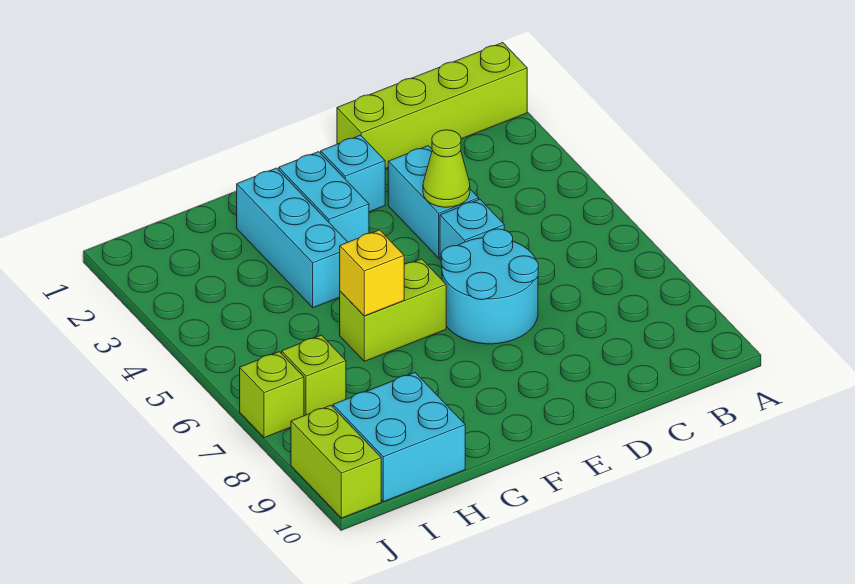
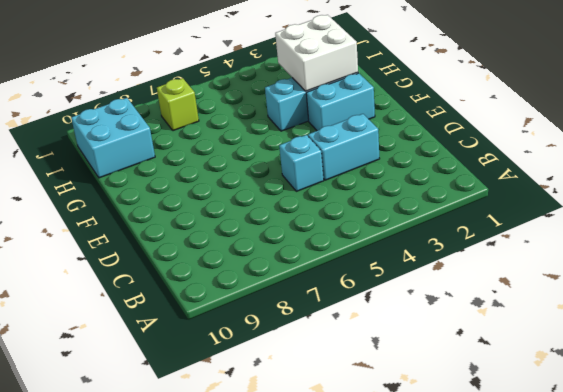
white 2x2 brick [275,15,358,91] -> none
none -> lime 1x4 brick [337,43,527,169]
none -> cyan 2x2 round brick [441,229,538,344]
none -> cyan 1x1 brick [321,135,385,212]

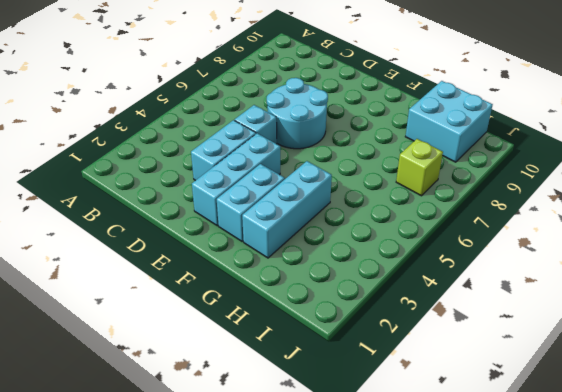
cyan 1x3 brick [192,133,280,226] -> cyan 1x1 brick [321,135,385,212]
none -> lime 1x4 brick [337,43,527,169]
none -> lime 1x2 brick [340,259,446,361]
none -> lime 1x1 brick [240,352,304,438]

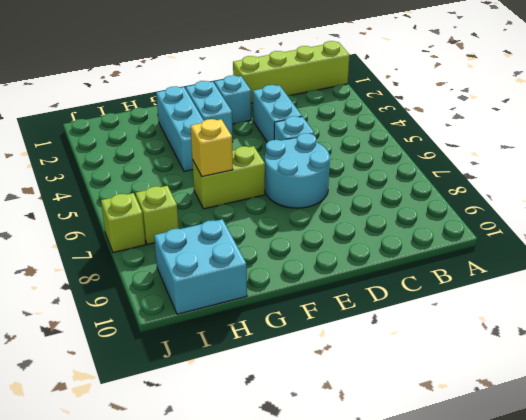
none -> lime 1x2 brick [291,405,381,518]
none -> lime 1x1 cone [423,130,470,207]

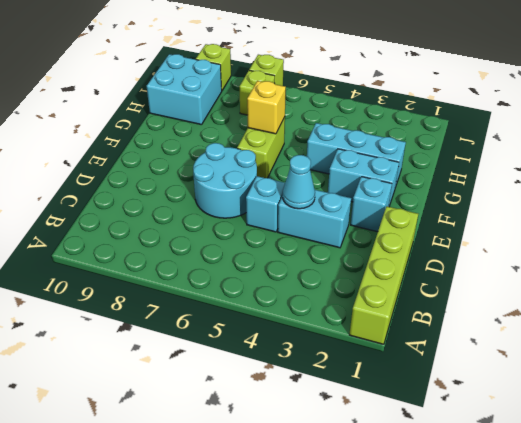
cyan 1x1 cone [283,155,315,209] -> lime 1x1 cone [423,130,470,207]
lime 1x1 brick [196,44,231,90] -> lime 1x2 brick [291,405,381,518]

